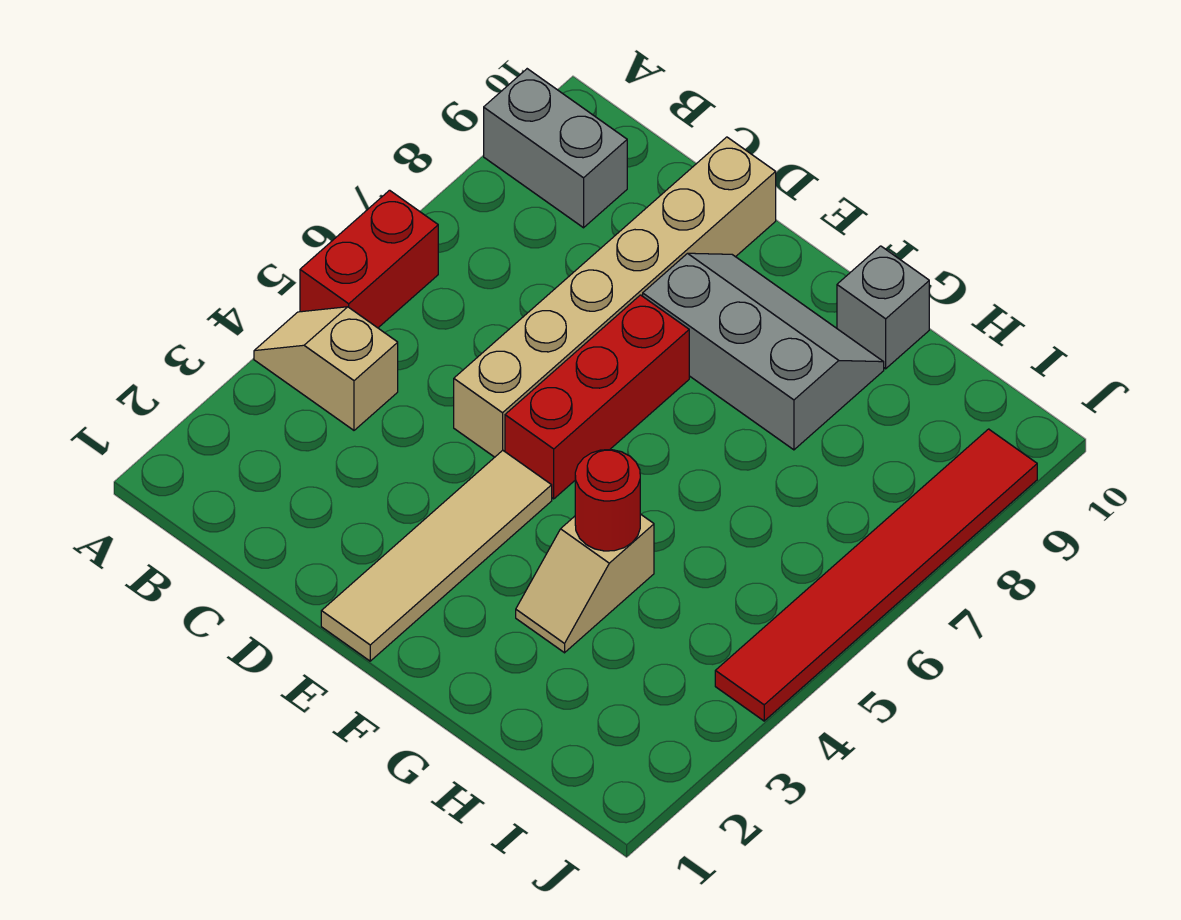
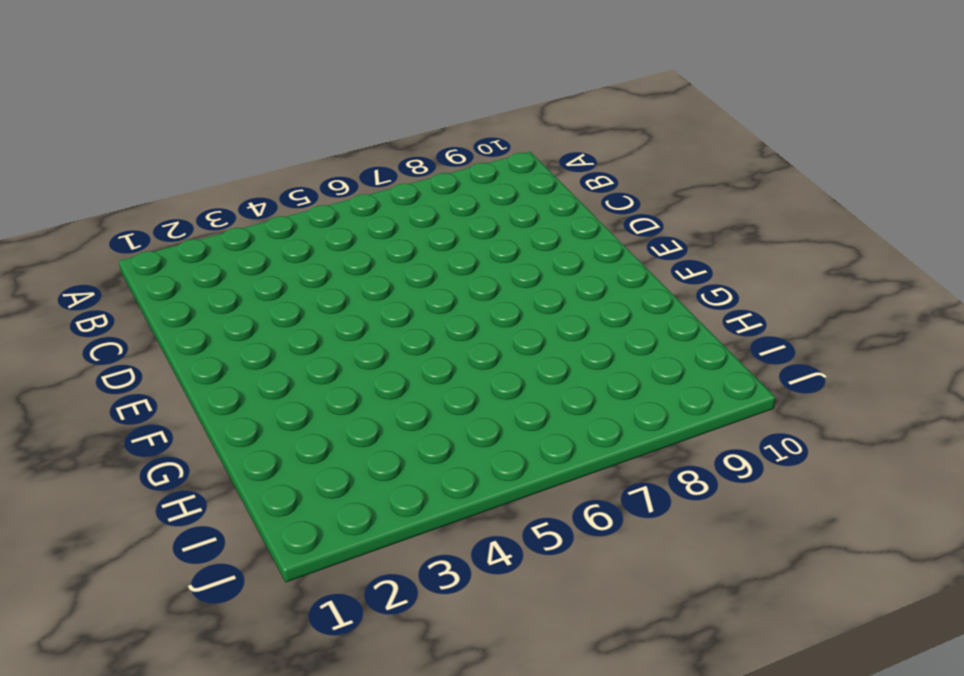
none -> tan 1x2 slope [254,307,398,430]
none -> red 1x2 brick [300,190,438,328]

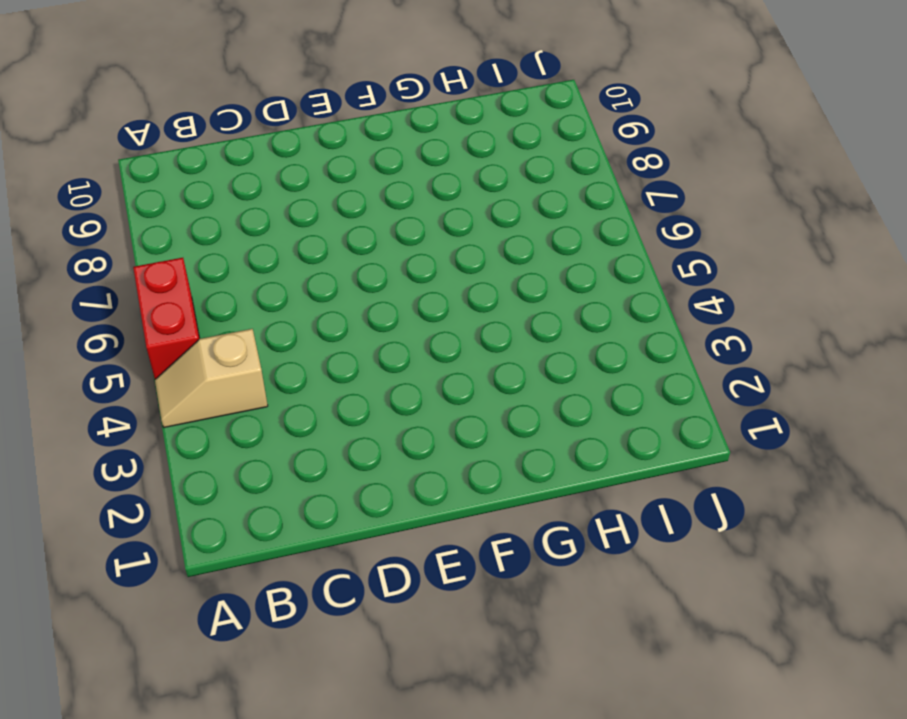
none -> grey 1x2 brick [484,69,627,228]
none -> tan 1x6 brick [454,137,776,457]

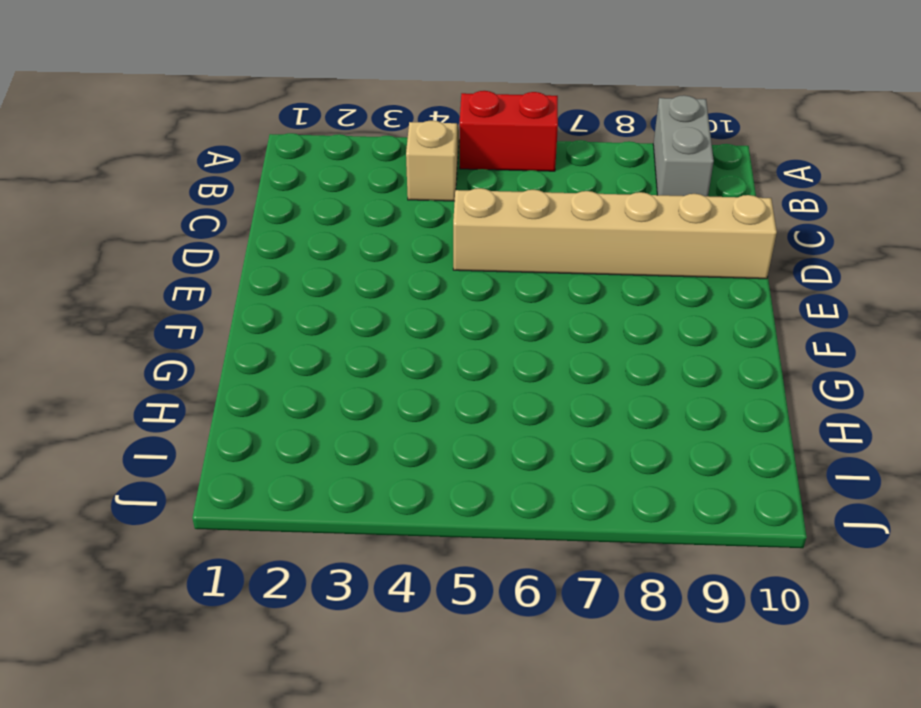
none -> tan 1x4 tile [321,450,552,661]
none -> red 1x3 brick [505,295,689,499]

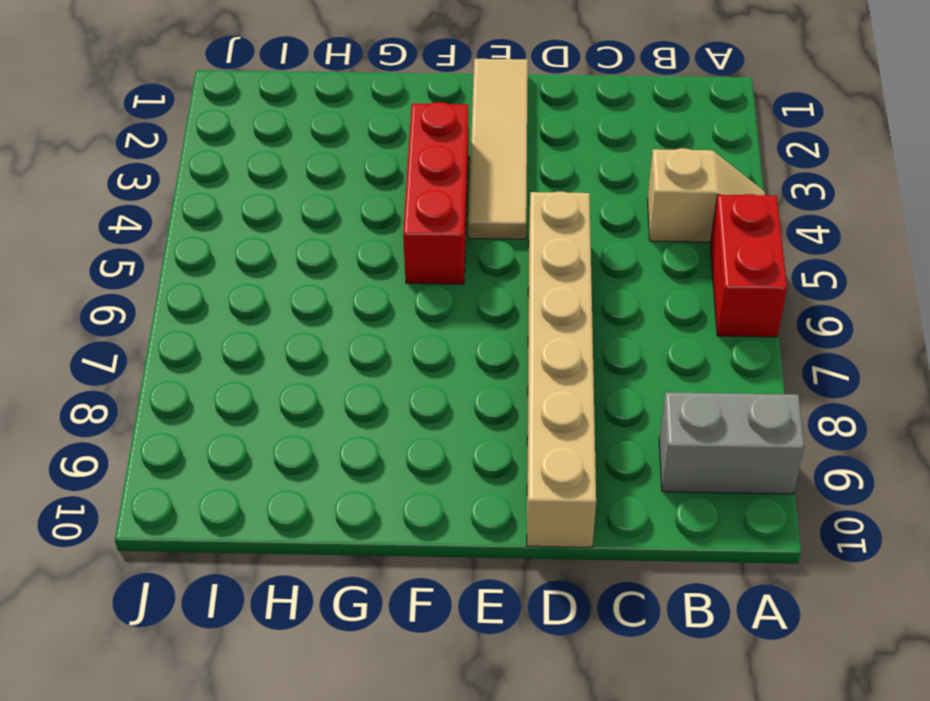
red 1x3 brick [403,102,469,284] -> red 1x3 brick moved to [505,295,689,499]
none -> grey 2x3 slope [643,253,884,450]
none -> tan 1x2 slope [516,514,654,653]

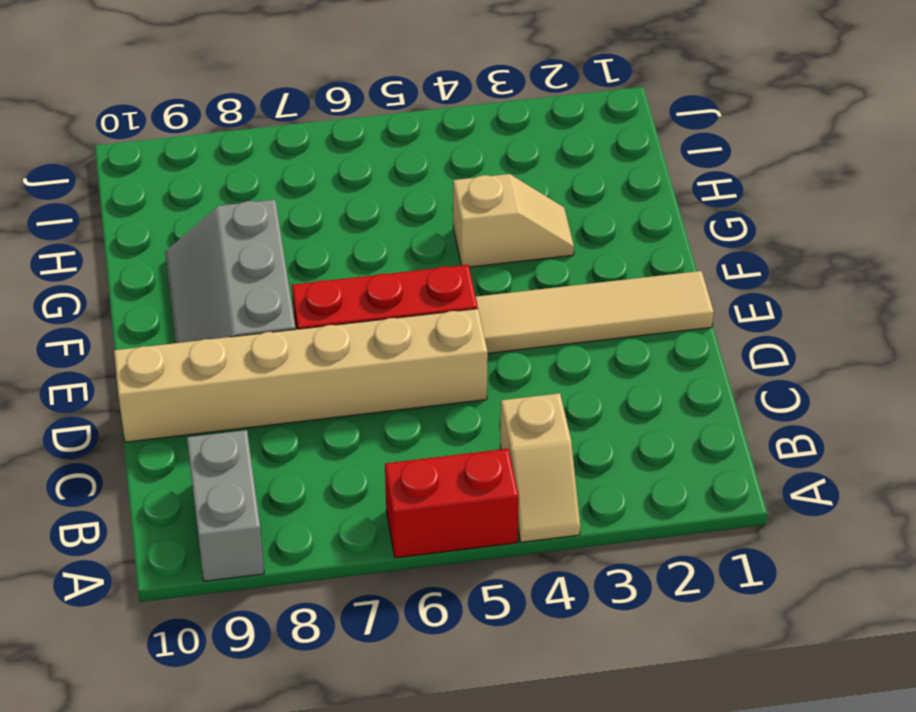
none -> grey 1x1 brick [837,246,929,369]
none -> red 1x6 tile [715,429,1037,721]

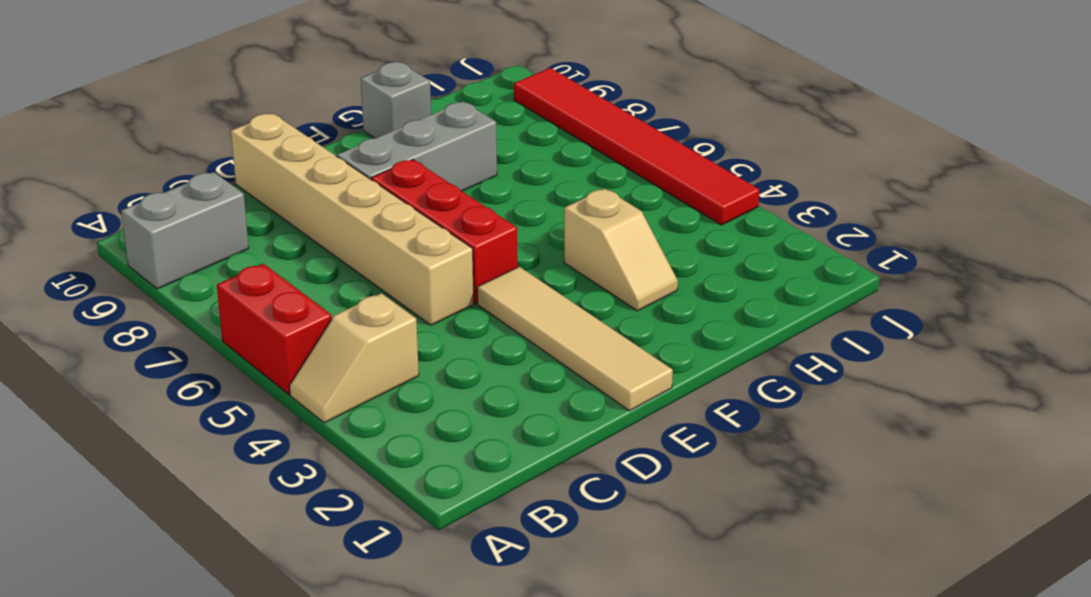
none -> red 1x1 round brick [575,450,640,551]

